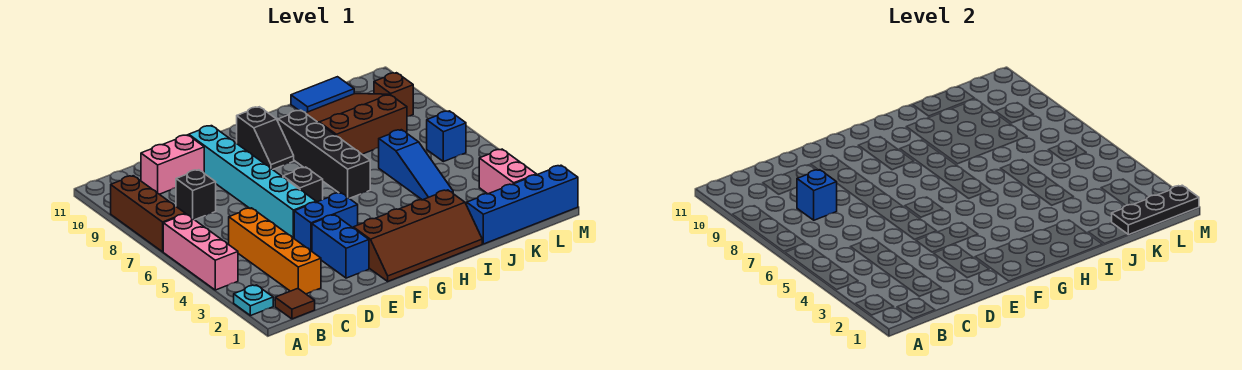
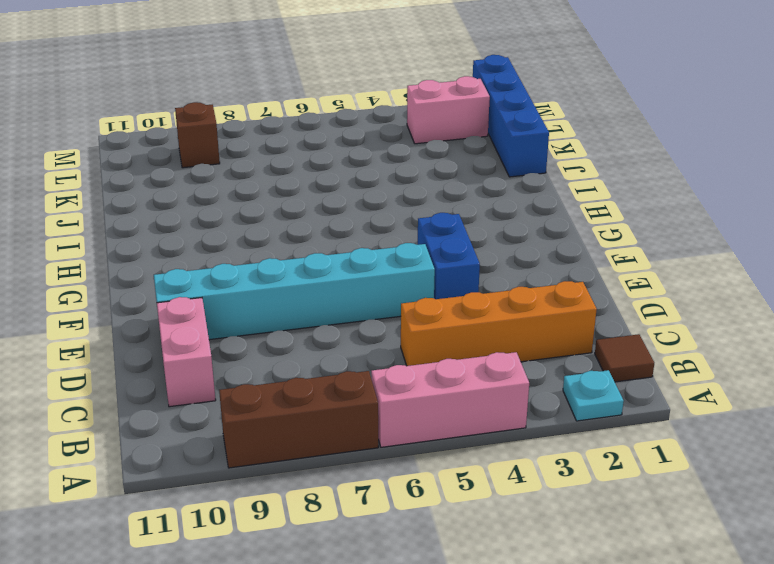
none -> black 1x1 brick [176,170,216,220]
none -> blue 1x2 brick [312,215,369,278]
none -> brown 2x4 slope [353,190,482,281]

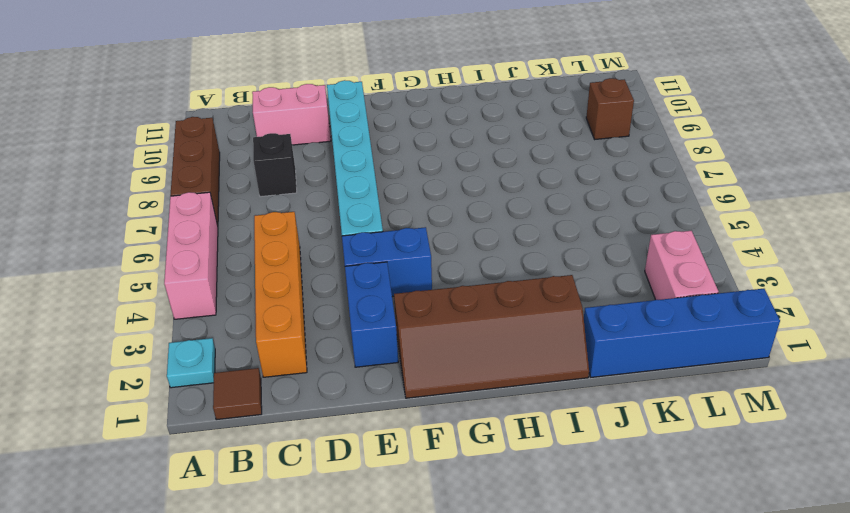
none -> black 1x1 brick [283,167,323,202]
none -> black 1x2 slope [237,107,294,170]
none -> black 1x4 brick [278,110,370,198]

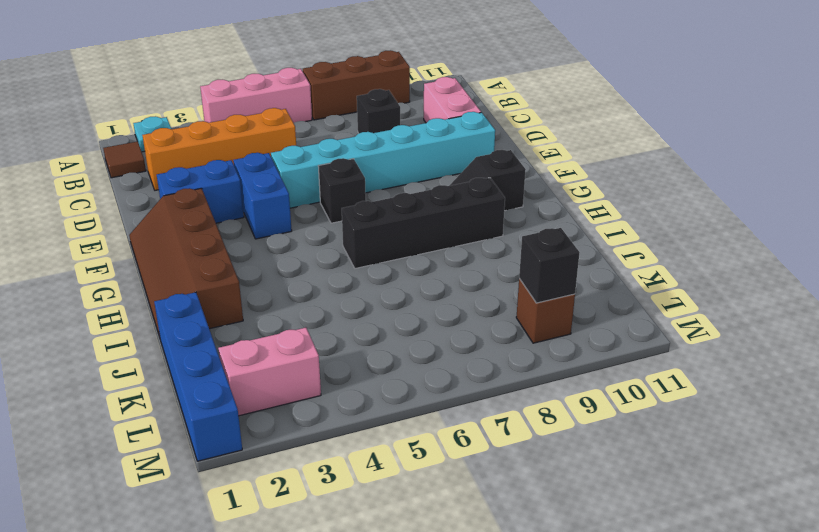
black 1x1 brick [519,228,580,303] -> none
none -> brown 3x3 slope [306,94,407,154]
none -> blue 1x3 slope [379,130,453,200]
none -> blue 1x2 tile [291,77,354,113]

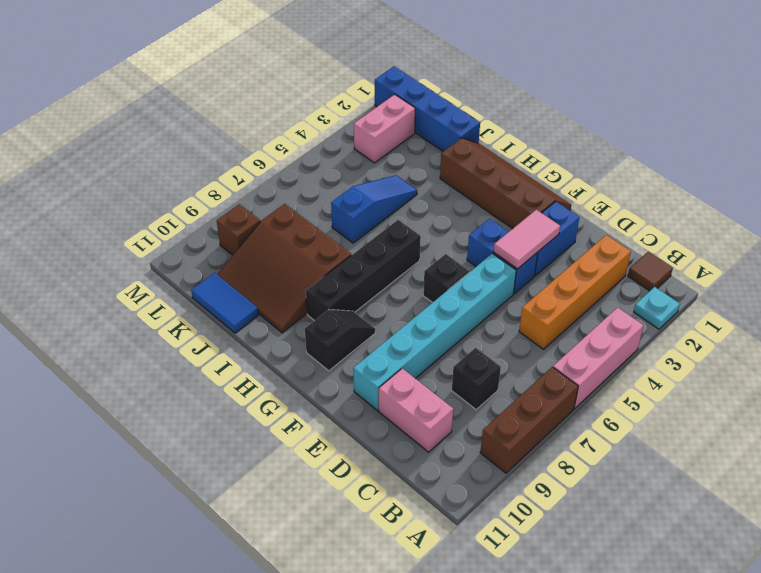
pink 1x2 tile [494,210,560,269] -> none
none -> blue 1x1 brick [427,111,466,162]
none -> blue 1x1 brick [797,170,837,220]
none -> black 1x3 plate [1112,185,1199,235]

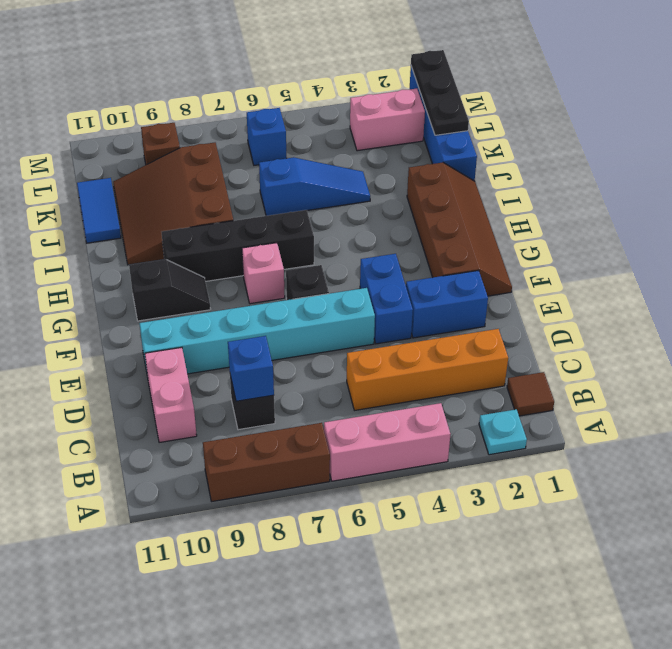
pink 1x1 brick [242,243,285,304] -> none

